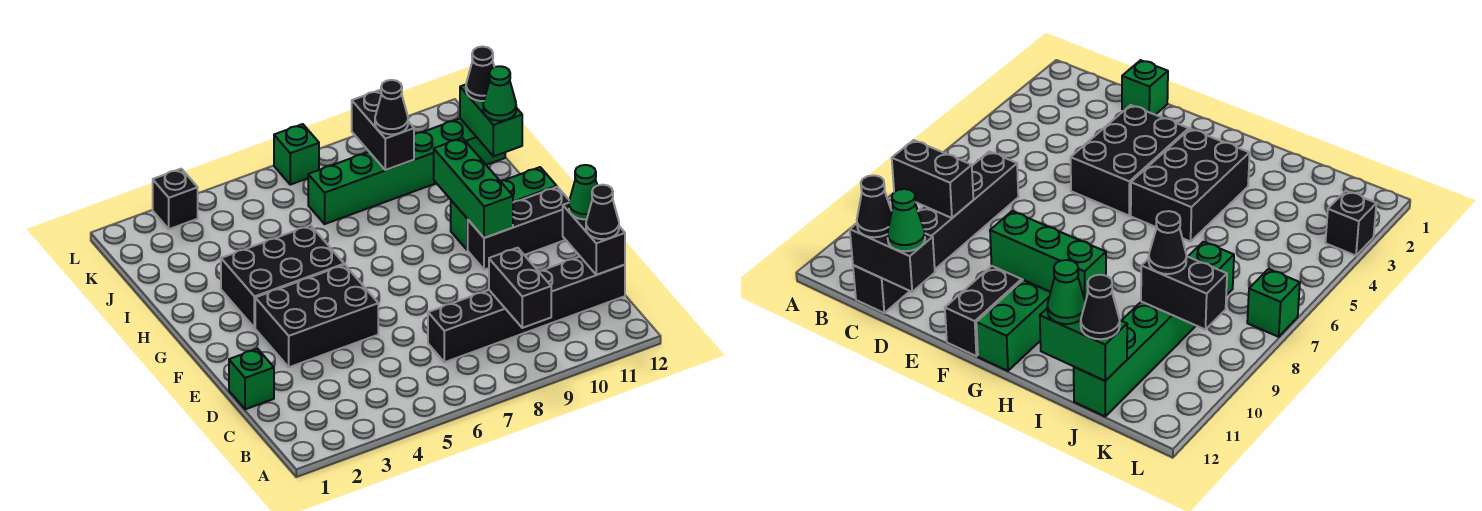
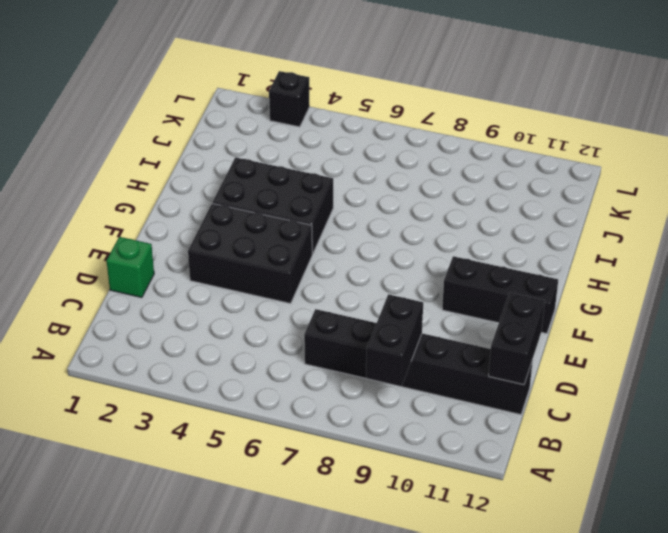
none -> green 1x3 brick [451,167,557,250]
none -> green 1x6 brick [308,119,505,224]
none -> green 1x1 brick [274,124,319,185]

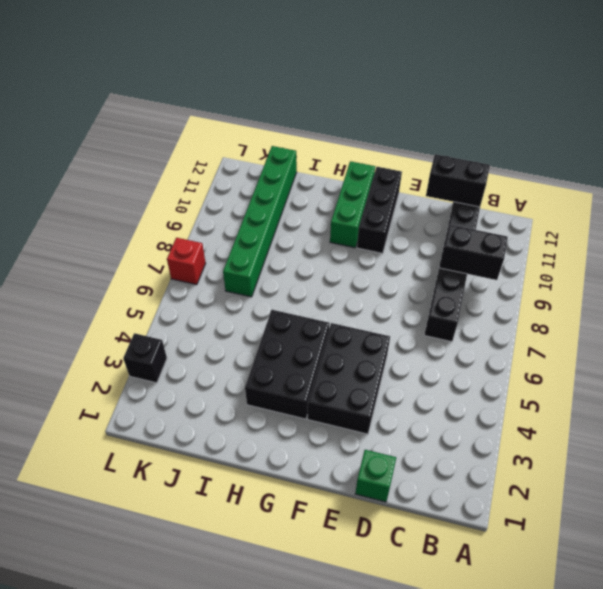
red 1x1 brick [167,238,206,285] -> green 1x1 brick [274,124,319,185]
none -> green 1x3 brick [434,138,513,238]
none -> green 1x2 brick [460,85,522,156]
none -> black 1x2 brick [352,90,414,170]

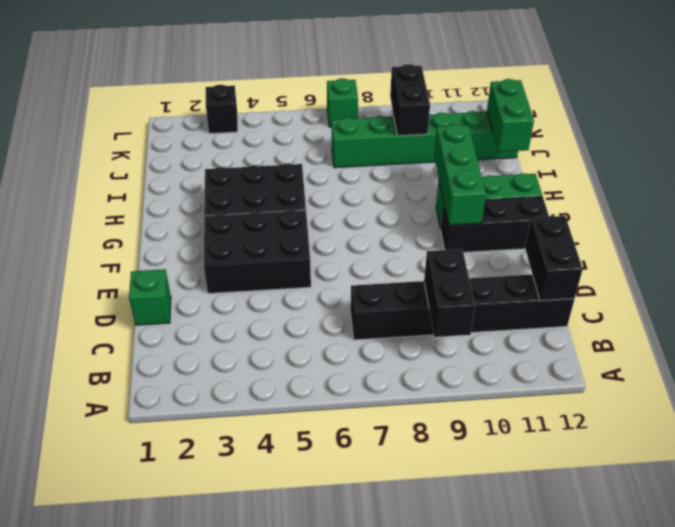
none -> black 1x1 cone [586,185,619,239]
none -> green 1x1 cone [569,165,597,219]
none -> green 1x1 cone [483,66,516,121]

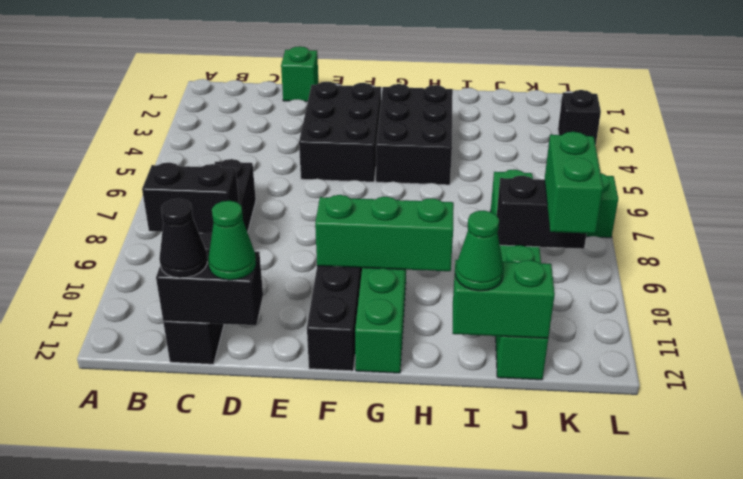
green 1x2 brick [544,132,603,234] -> none
none -> black 1x1 cone [375,80,408,134]
none -> black 1x1 cone [466,46,494,101]

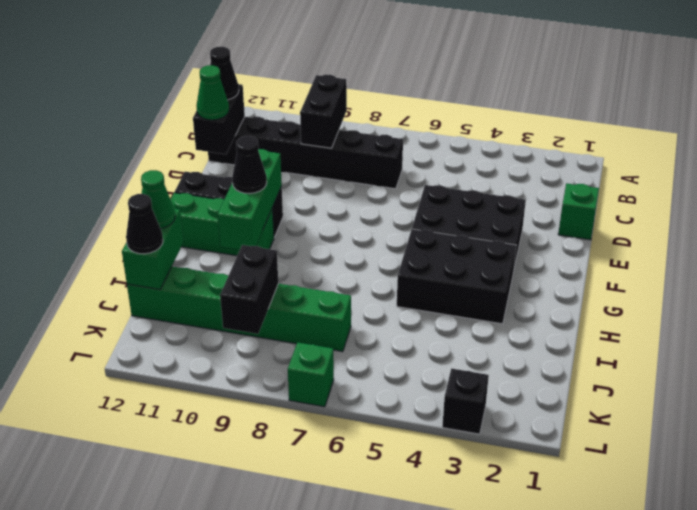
black 1x1 cone [232,136,267,193] -> black 1x1 cone moved to [375,80,408,134]

